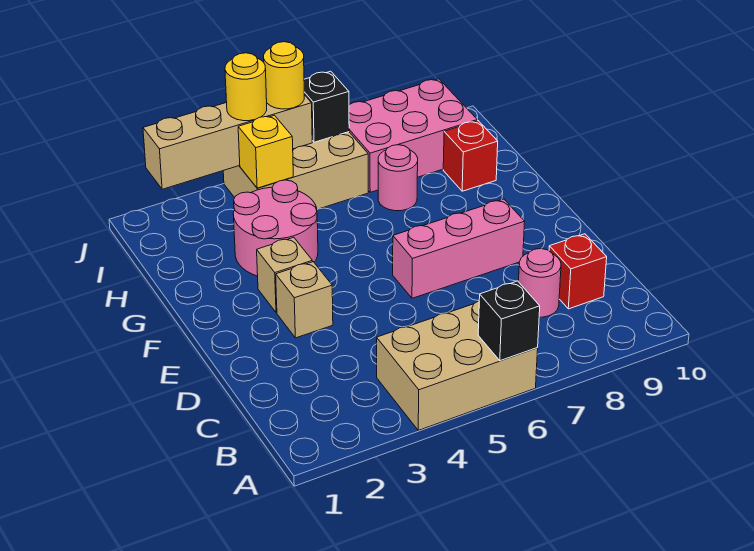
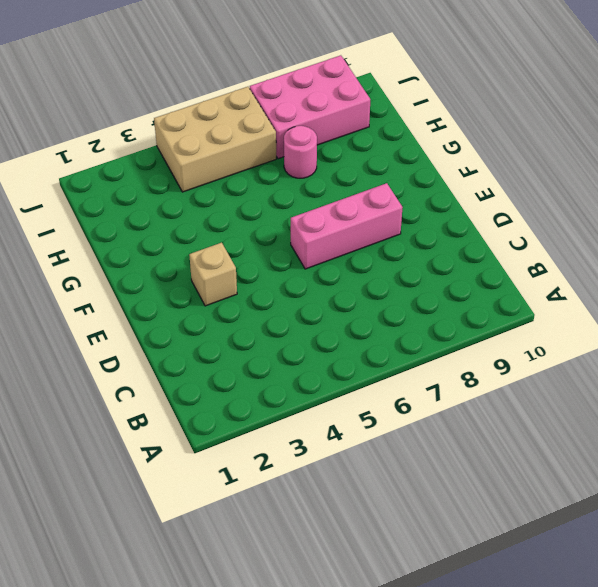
none -> tan 2x3 brick [377,301,538,430]
none -> pink 1x1 round brick [519,249,561,317]
none -> red 1x1 brick [549,234,607,309]

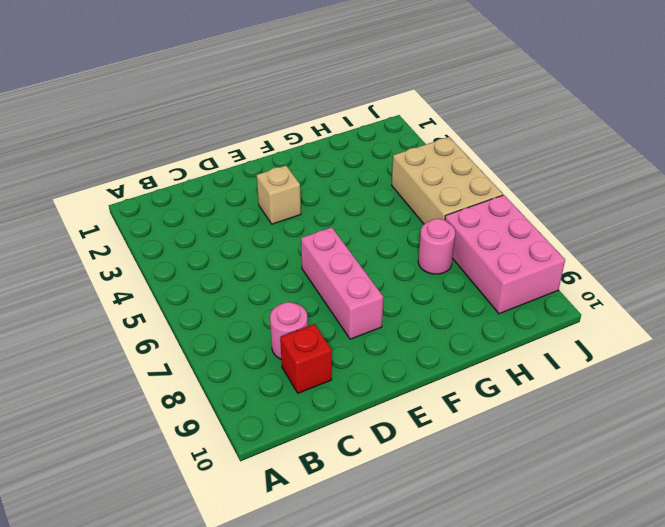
none -> tan 2x3 brick [377,301,538,430]
none -> tan 1x1 brick [257,237,312,313]
none -> pink 2x2 round brick [233,180,318,276]

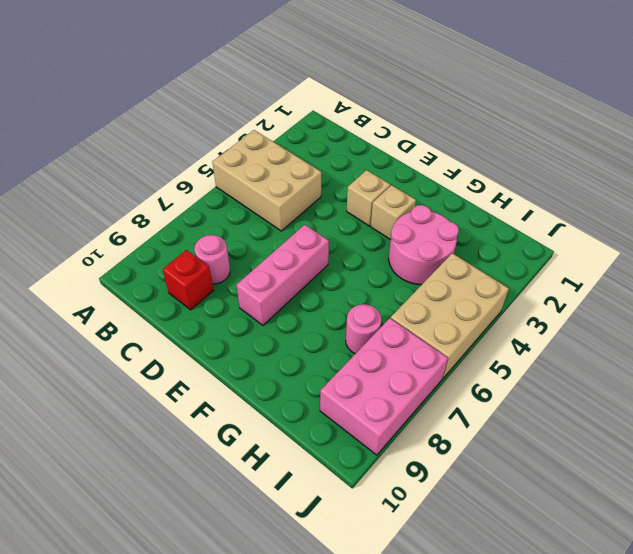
tan 2x3 brick [212,130,321,231] -> tan 2x3 brick turned to [377,301,538,430]
none -> red 1x1 brick [443,121,498,191]
none -> black 1x1 brick [478,281,540,361]
none -> yellow 1x1 brick [238,115,293,188]

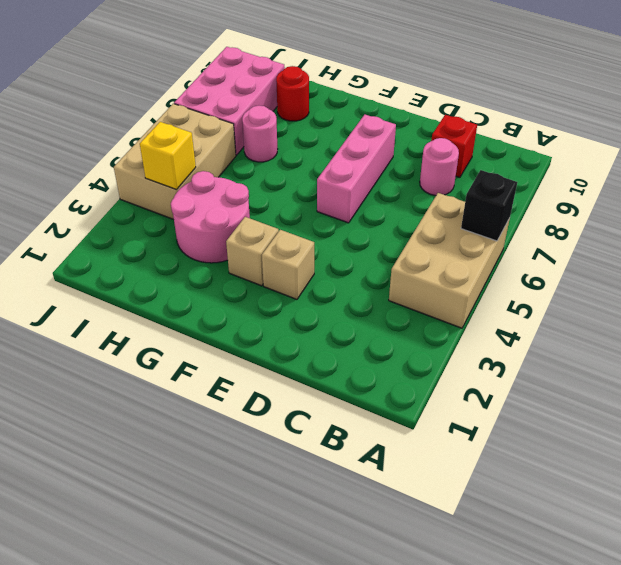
red 1x1 round brick [276,66,309,121] -> red 1x1 brick [443,121,498,191]
none -> tan 1x4 brick [143,95,312,189]
none -> black 1x1 brick [304,71,349,142]
none -> yellow 1x1 round brick [225,53,267,121]

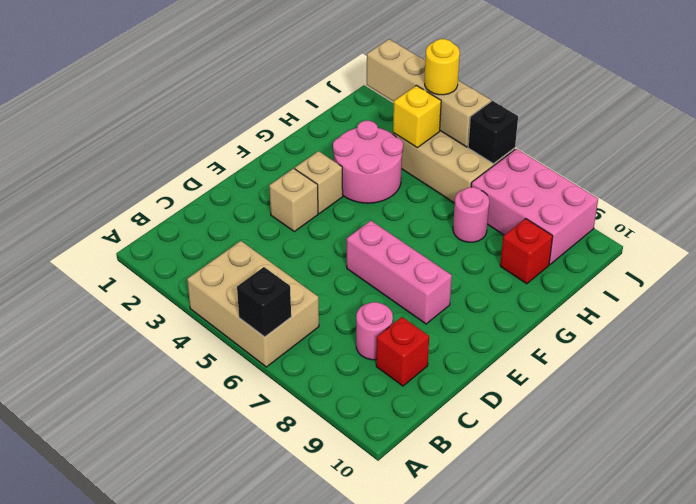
none -> yellow 1x1 round brick [264,42,304,109]

